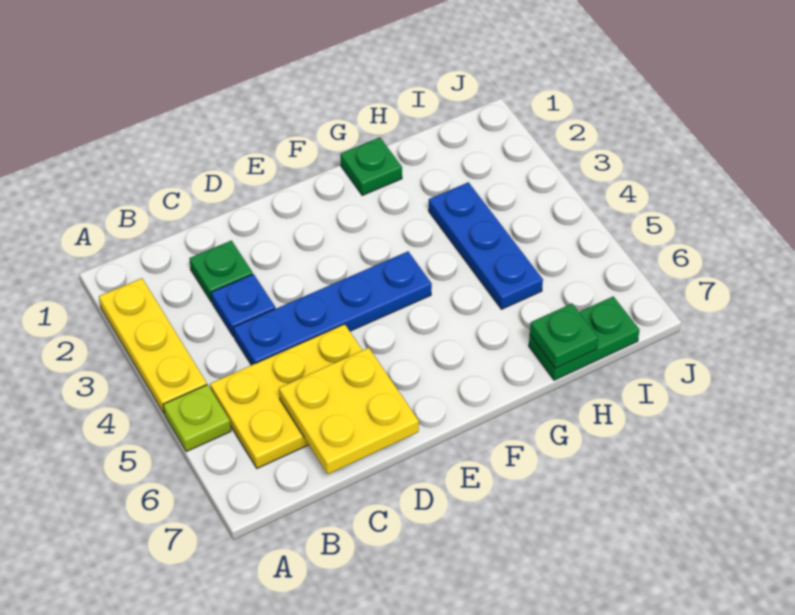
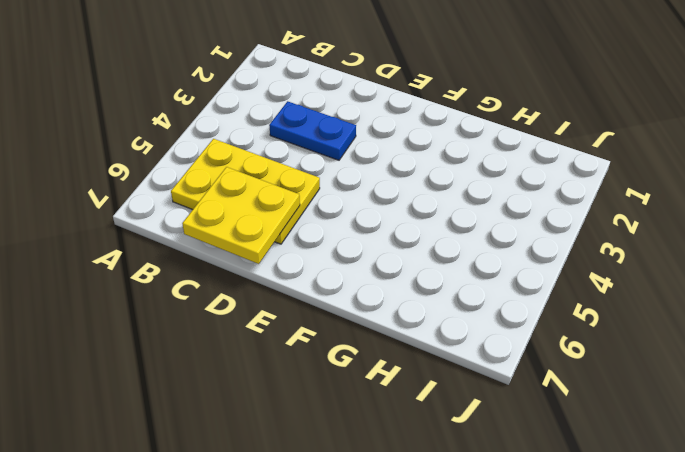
blue 1x2 plate [269,101,356,160] -> blue 1x1 plate [211,274,275,337]
none -> yellow 1x3 plate [99,278,207,414]
none -> lime 1x1 plate [163,385,231,452]

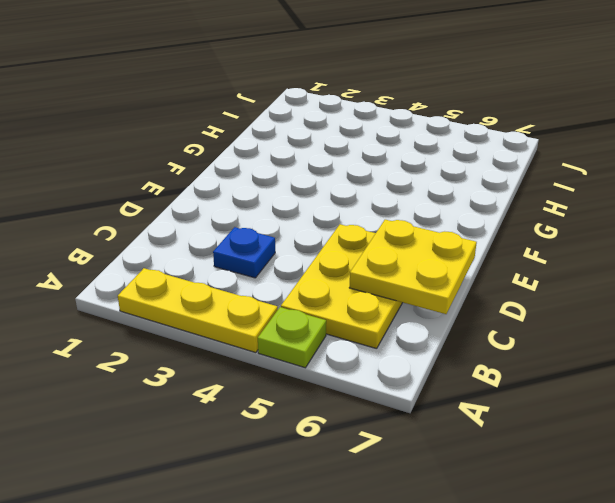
none -> green 1x1 plate [189,241,253,302]
none -> blue 1x4 plate [233,252,432,365]

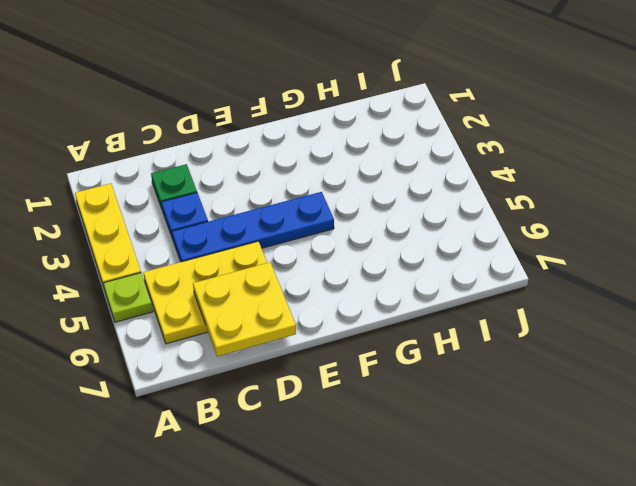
none -> green 1x1 plate [340,137,402,195]
none -> blue 1x3 plate [429,182,543,309]

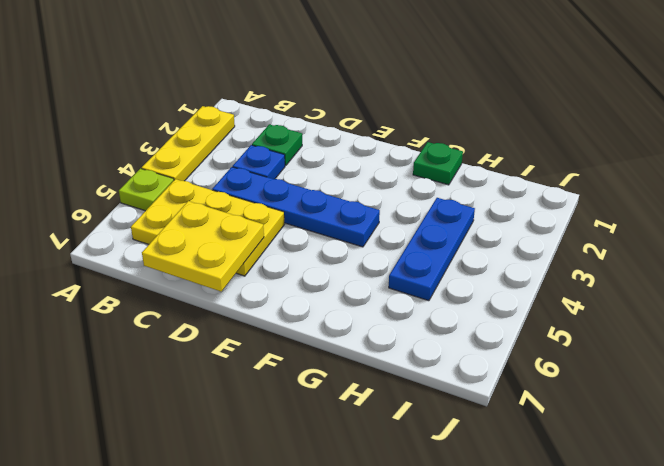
none -> green 1x2 plate [529,297,640,380]
none -> green 1x1 plate [530,304,598,368]

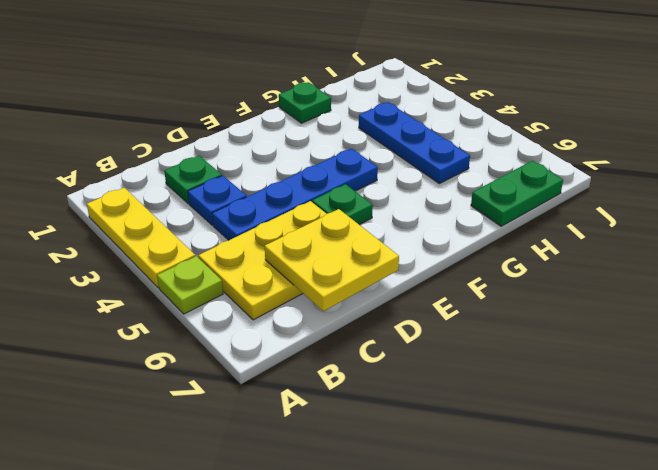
green 1x1 plate [312,184,373,225] -> green 1x1 plate moved to [530,304,598,368]

